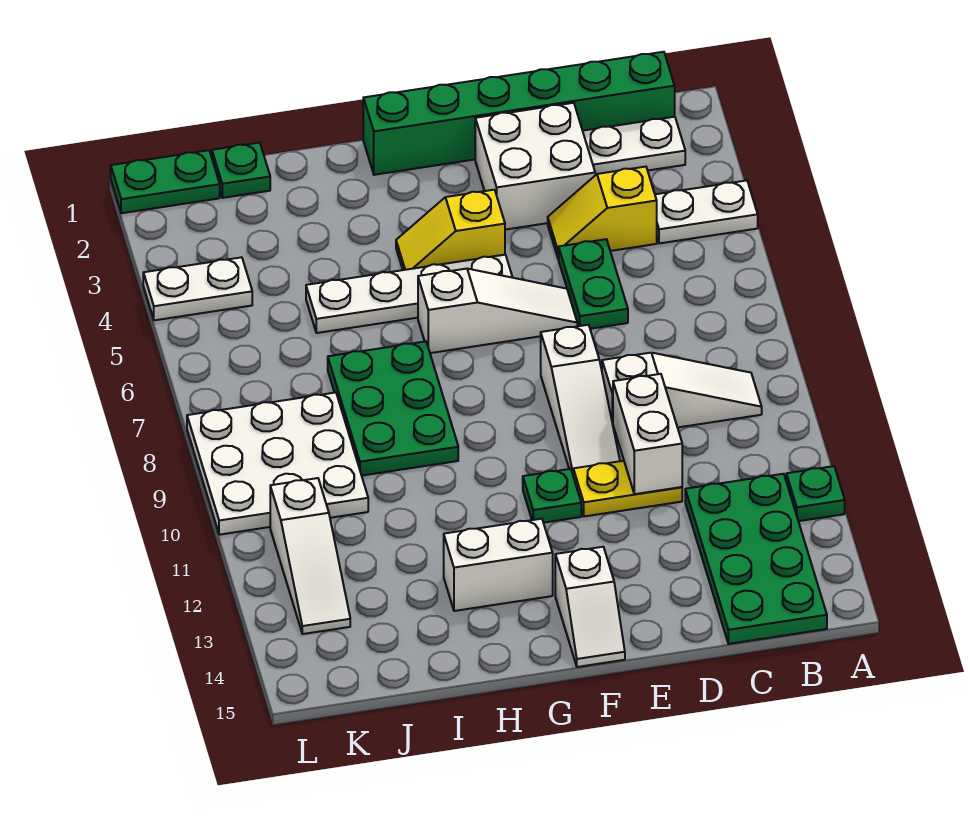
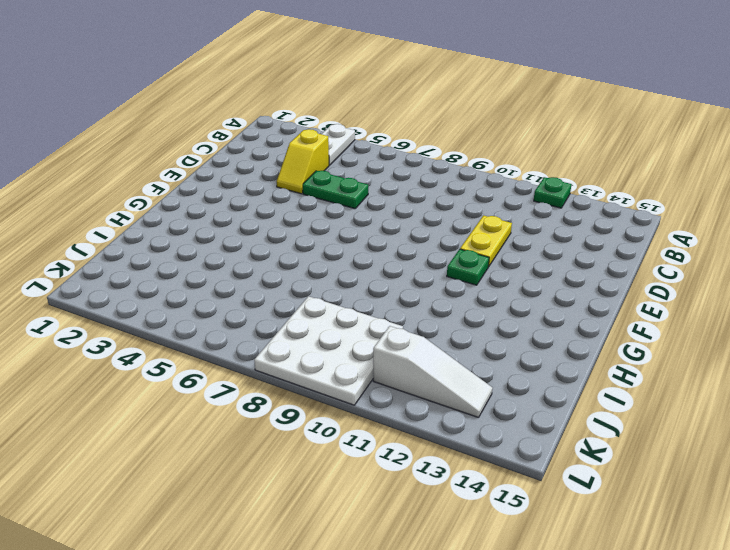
none -> green 1x6 brick [363,52,675,175]
none -> white 1x2 plate [583,117,685,175]
none -> white 1x3 slope [602,353,762,437]

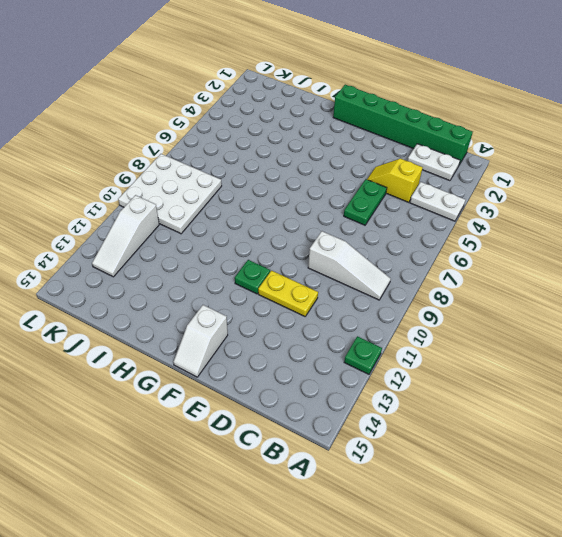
none -> green 2x4 plate [685,474,827,644]
none -> white 2x2 brick [475,103,595,230]
none -> white 1x3 slope [418,269,577,353]

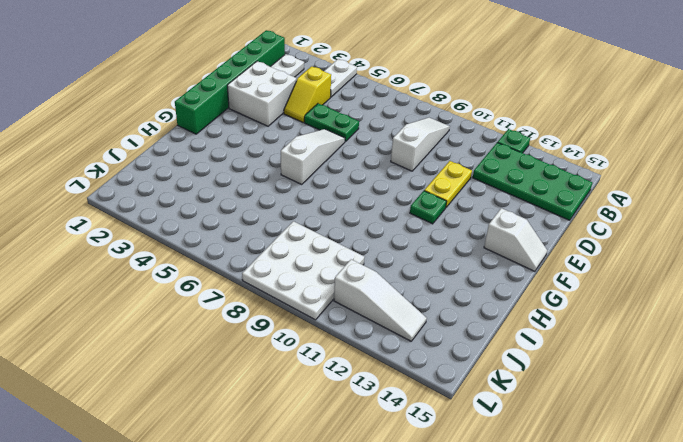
none -> white 1x3 slope [541,325,620,474]
none -> yellow 1x2 slope [396,190,505,270]
none -> white 1x4 plate [306,255,513,333]

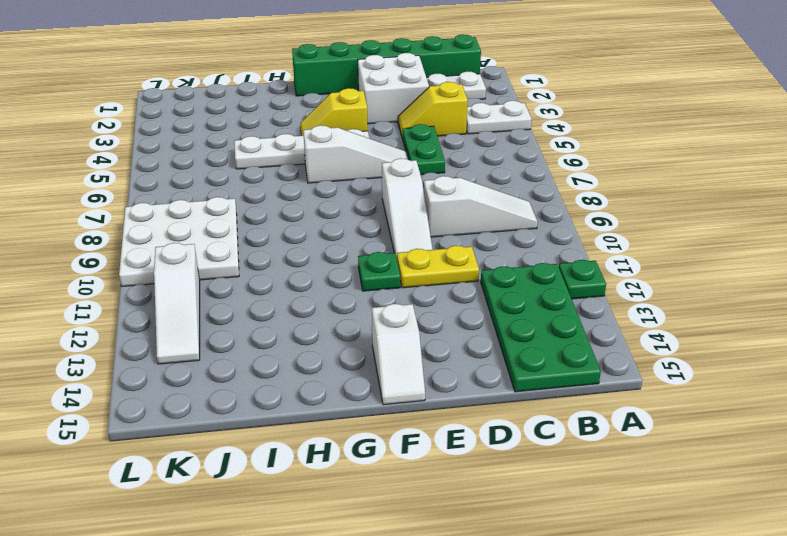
none -> white 1x2 brick [444,519,553,611]
none -> green 2x3 plate [328,341,458,476]
none -> green 1x1 plate [212,143,270,198]

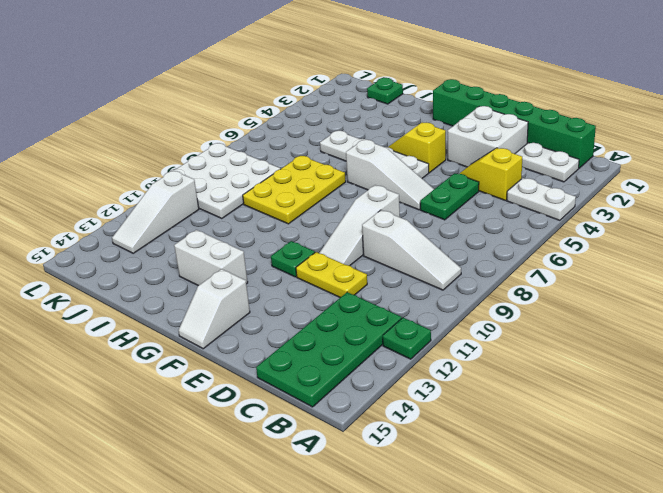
yellow 2x3 plate [243,156,346,224] -> green 2x3 plate [328,341,458,476]
none -> green 1x2 plate [111,150,220,213]
none -> white 1x2 plate [143,257,252,320]
none -> white 1x2 brick [613,374,682,494]

